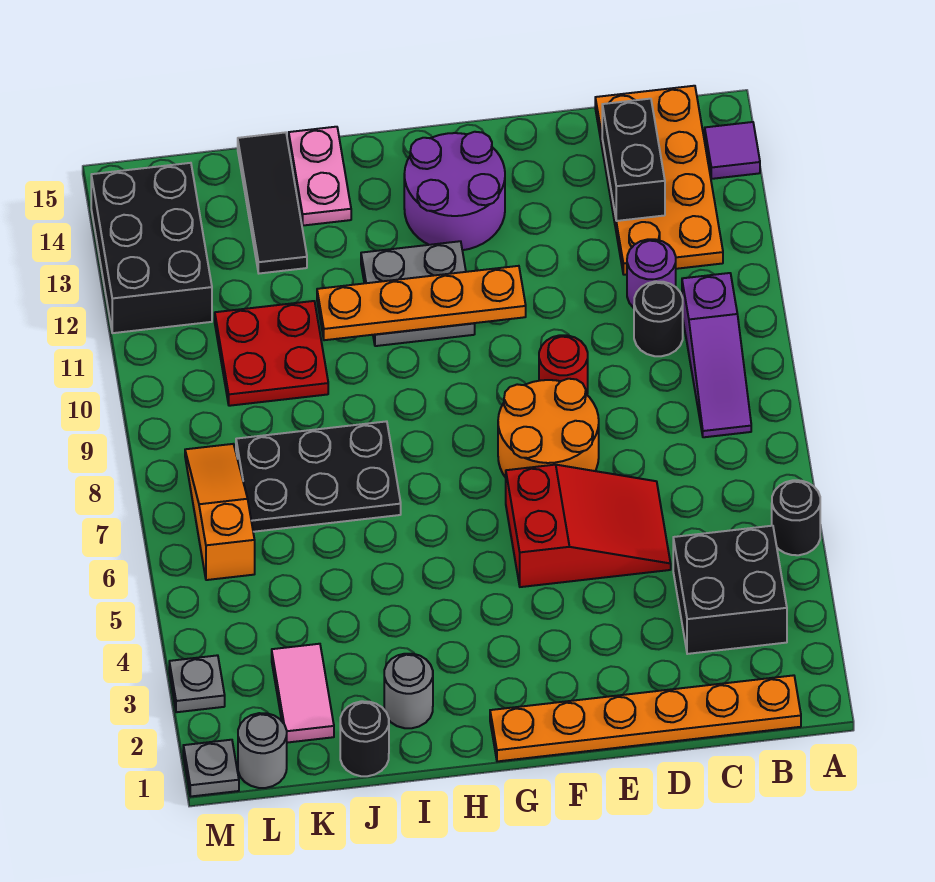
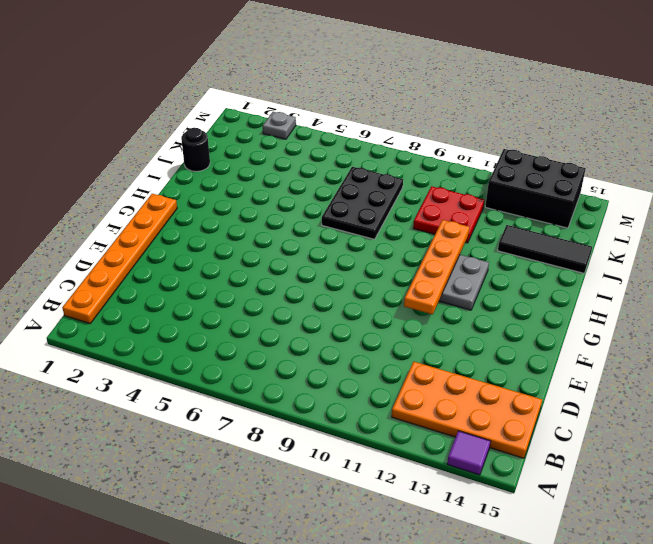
none -> black 1x1 round brick [772,480,820,555]
none -> black 2x2 brick [673,526,787,654]
none -> purple 1x3 slope [682,273,751,437]

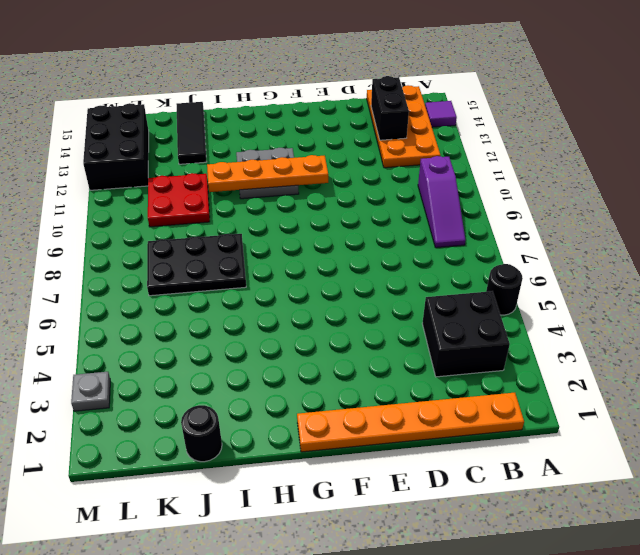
none -> black 1x1 round brick [634,281,683,356]
none -> purple 1x1 round brick [627,239,676,308]
none -> red 2x3 slope [506,465,671,587]

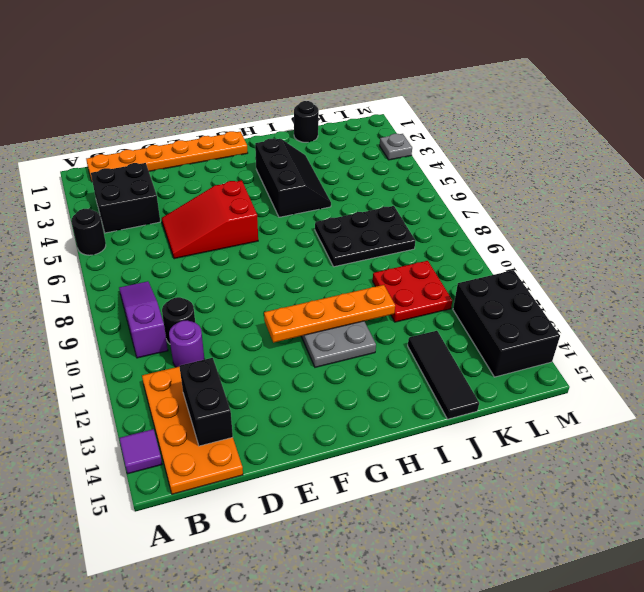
black 2x3 slope [255,139,331,217] -> none
none -> orange 2x2 round brick [498,379,599,477]
none -> red 1x1 round brick [539,335,588,394]
none -> purple 2x2 round brick [404,132,505,250]

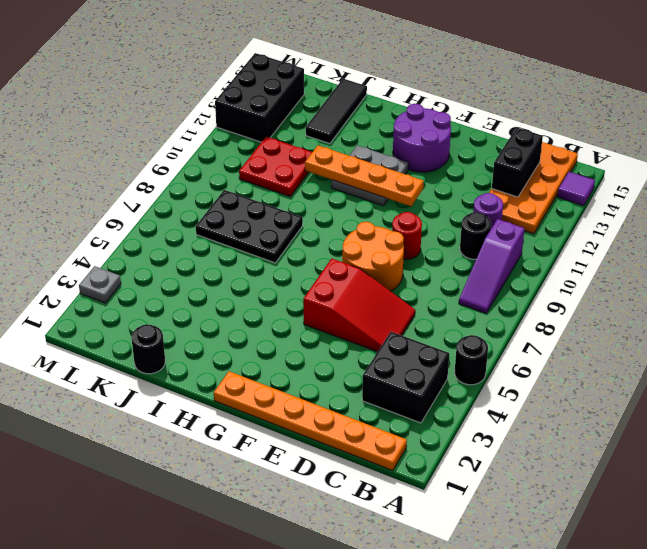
none -> grey 1x1 round brick [384,654,433,728]
none -> pink 1x2 plate [289,127,351,226]
none -> pink 1x2 tile [272,644,334,743]

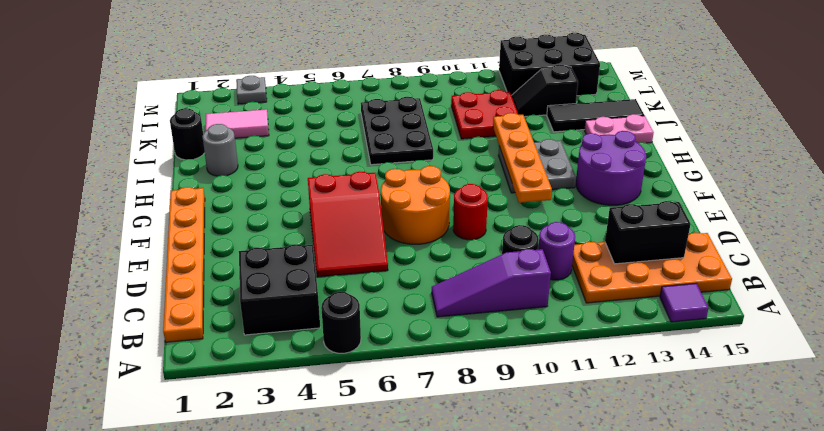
black 1x2 slope [511,65,578,117] -> none
none -> grey 1x1 round brick [238,713,287,788]
none -> orange 1x3 slope [185,444,255,580]
none -> grey 1x1 plate [183,740,239,797]

